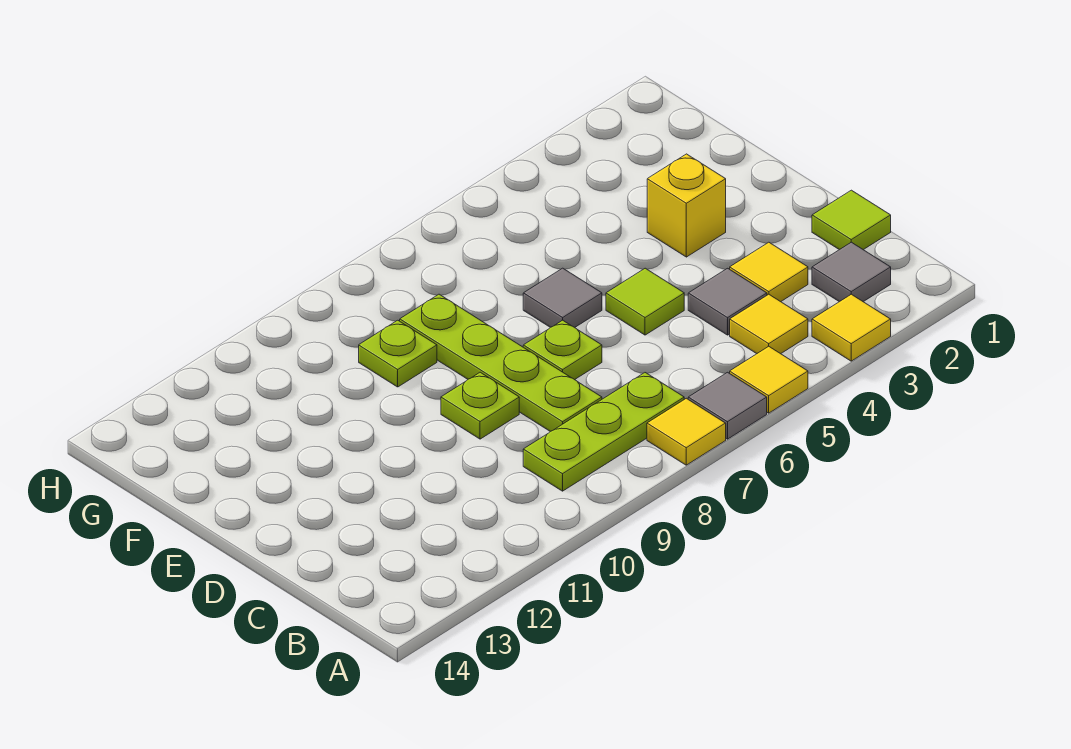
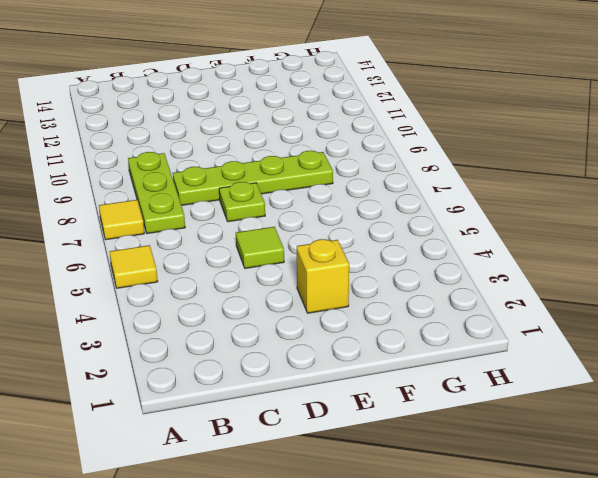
none -> yellow 1x1 tile [812,294,891,361]
none -> grey 1x1 tile [688,372,767,439]
none -> grey 1x1 tile [812,242,891,302]

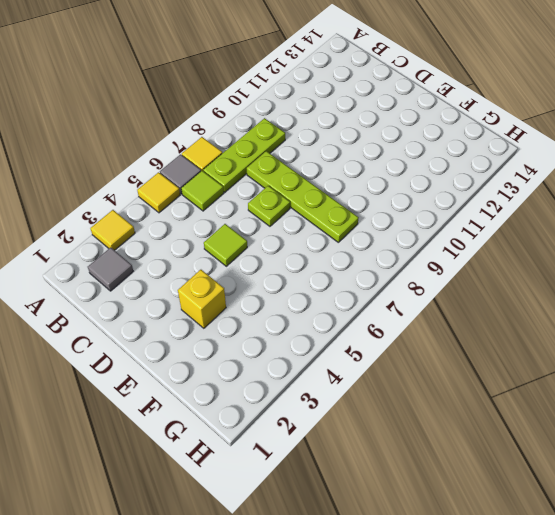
lime 1x1 tile [181,171,224,211] -> lime 1x1 tile moved to [812,190,891,250]
none -> yellow 1x1 tile [730,294,808,354]
none -> yellow 1x1 tile [730,242,808,302]
none -> grey 1x1 tile [688,268,767,335]

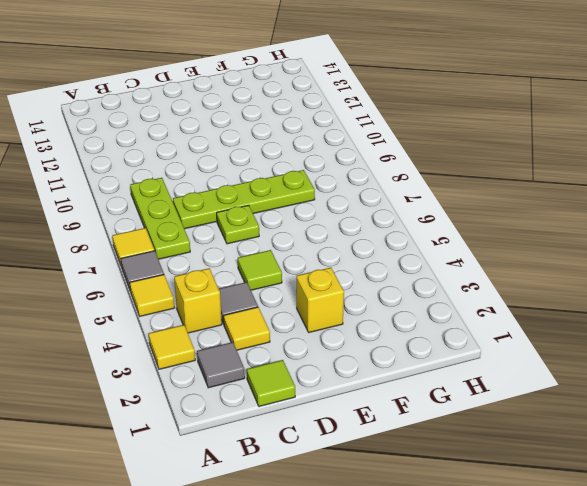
yellow 1x1 brick [174,268,222,333] -> yellow 1x1 tile [730,294,808,354]
none -> lime 1x1 plate [441,372,519,439]
none -> grey 1x1 tile [523,268,602,327]
none -> lime 1x1 plate [359,320,437,387]

